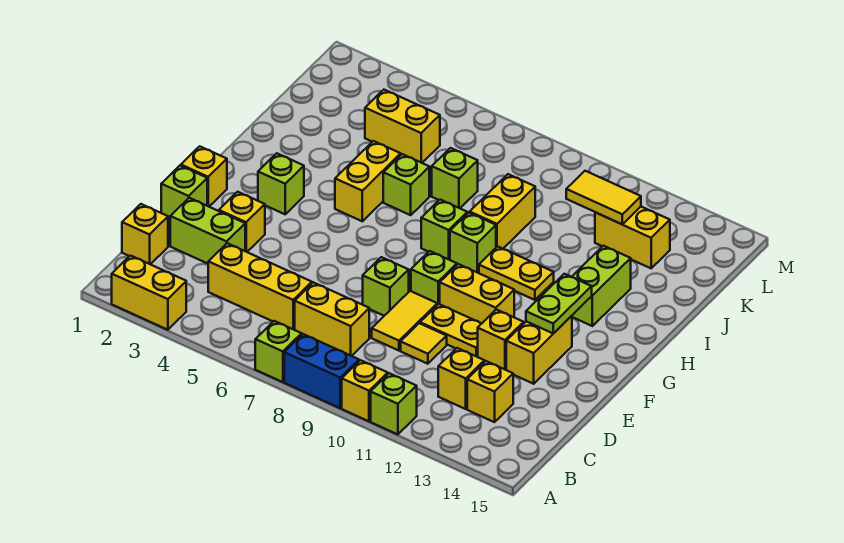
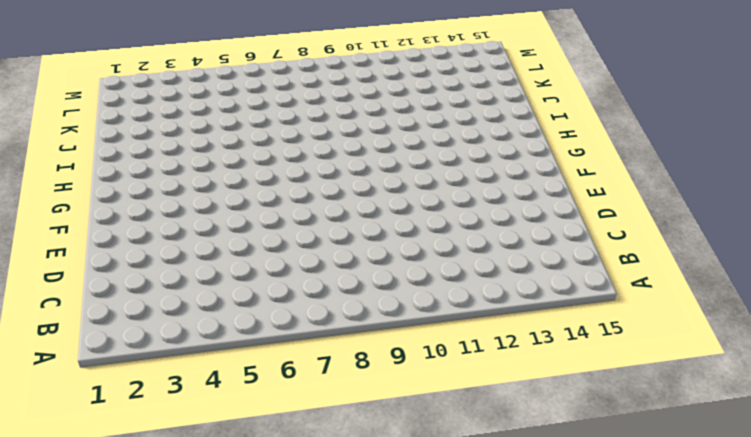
none -> yellow 1x2 brick [112,256,186,330]
none -> lime 1x1 brick [255,321,302,382]
none -> blue 1x2 brick [284,334,359,408]
none -> yellow 1x1 brick [342,360,388,421]

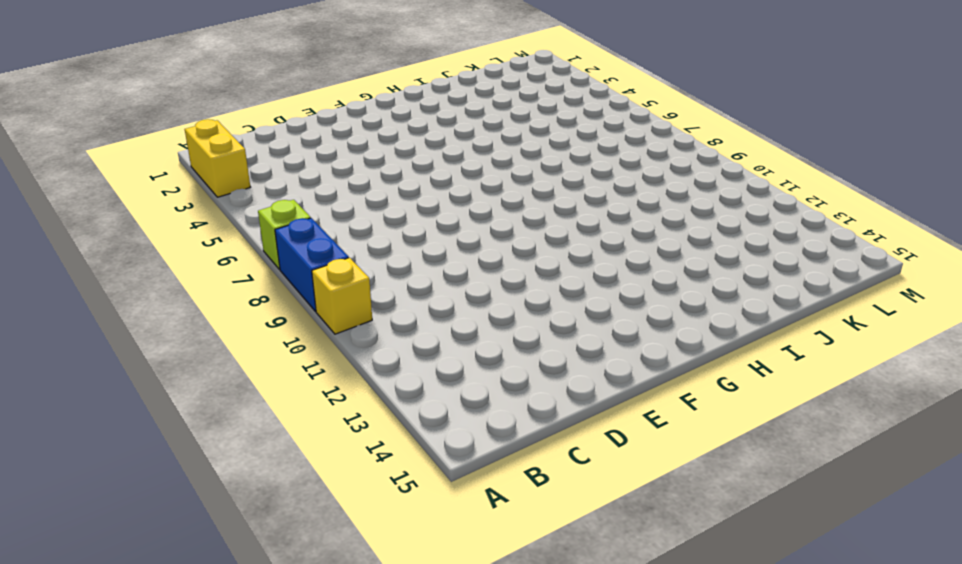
none -> lime 1x1 brick [371,373,417,434]
none -> yellow 1x1 brick [122,204,168,264]
none -> yellow 1x3 brick [208,243,312,330]
none -> yellow 1x2 brick [295,282,369,356]

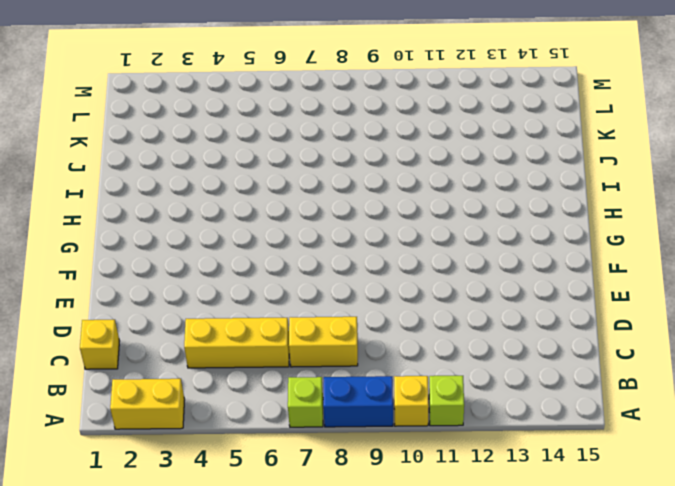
none -> yellow 1x1 brick [438,348,484,409]
none -> yellow 1x1 brick [467,361,513,422]
none -> lime 1x2 brick [170,198,245,264]
none -> yellow 1x2 tile [372,291,437,351]

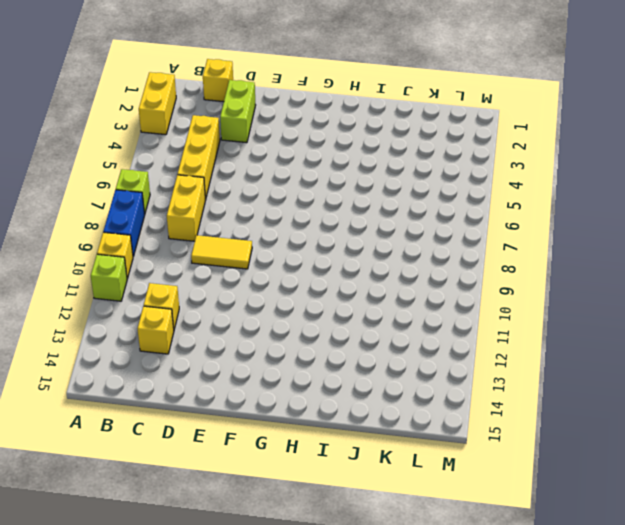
none -> yellow 1x1 tile [401,323,447,364]
none -> lime 1x1 brick [161,166,207,218]
none -> yellow 1x1 brick [219,192,265,252]
none -> lime 1x1 brick [363,257,409,316]

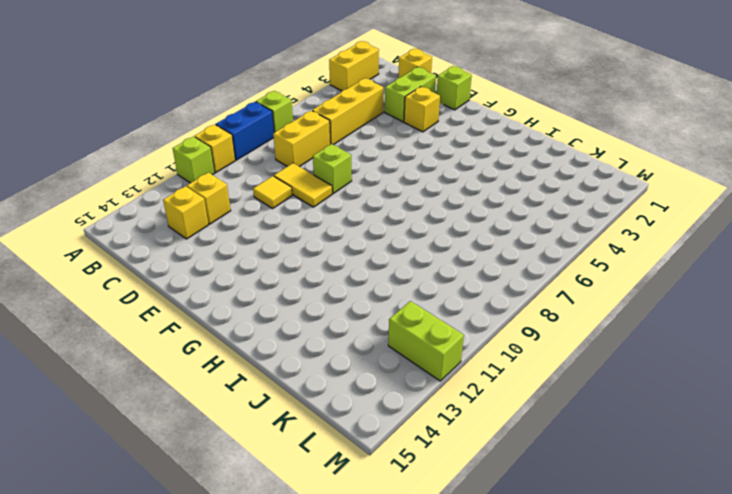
lime 1x2 brick [388,301,464,381] -> lime 1x2 brick moved to [572,246,631,326]
none -> yellow 1x2 plate [420,304,481,357]
none -> yellow 1x1 brick [478,309,524,370]
none -> yellow 1x2 brick [506,316,572,384]
none -> yellow 1x1 brick [181,146,227,207]

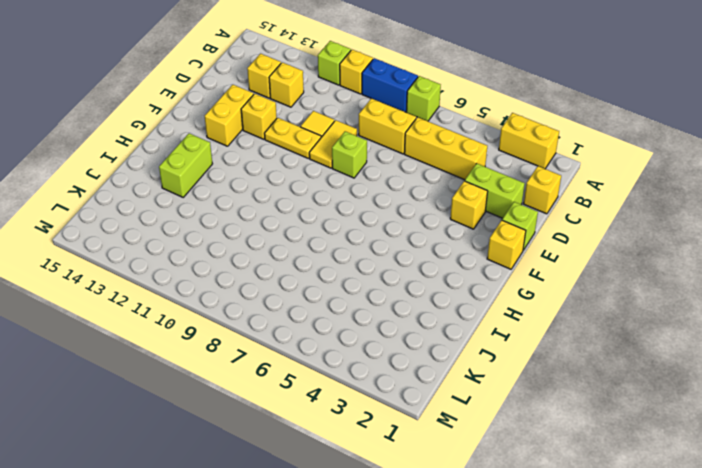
none -> lime 1x1 brick [411,251,457,305]
none -> yellow 1x2 brick [440,264,514,324]
none -> lime 1x1 brick [258,153,304,214]
none -> yellow 1x2 brick [335,141,401,221]

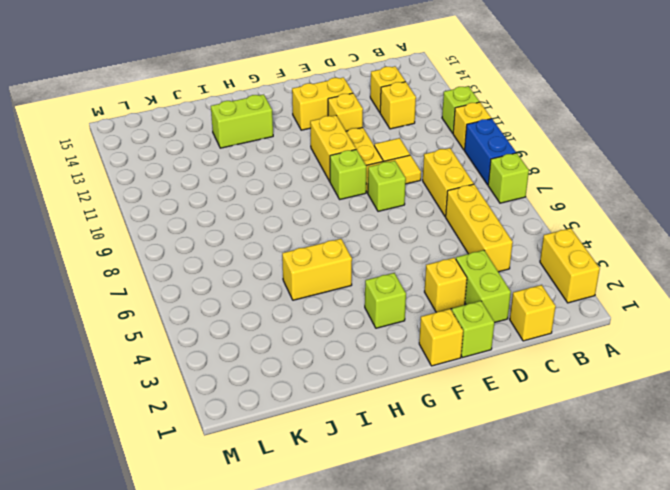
none -> lime 1x1 brick [421,200,467,260]
none -> lime 1x1 brick [450,213,496,273]
none -> yellow 1x2 plate [479,246,554,300]
none -> lime 1x1 brick [383,154,429,215]

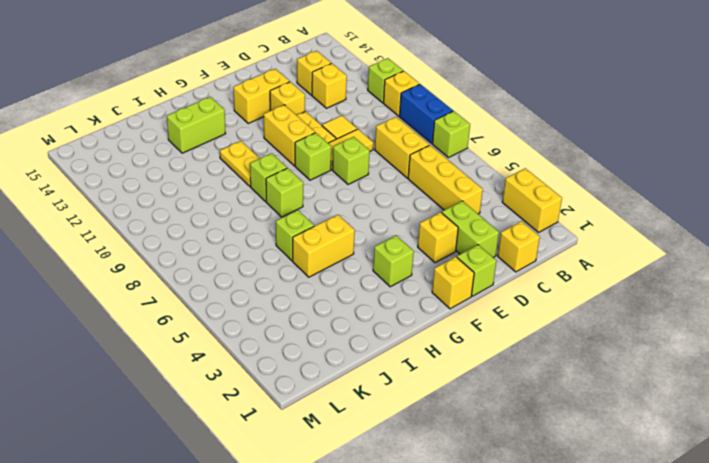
none -> yellow 1x2 brick [470,174,535,249]
none -> lime 1x1 brick [432,148,478,208]
none -> yellow 1x2 brick [365,90,440,163]
none -> yellow 1x2 brick [595,207,670,268]

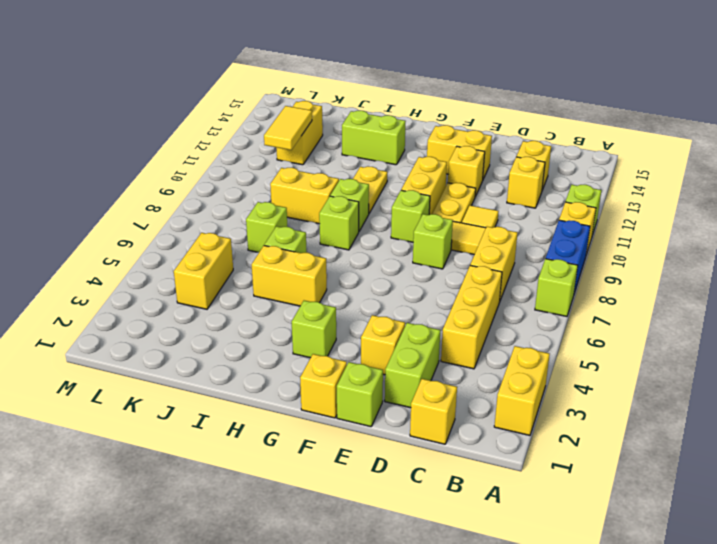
none -> lime 1x2 plate [526,274,592,334]

